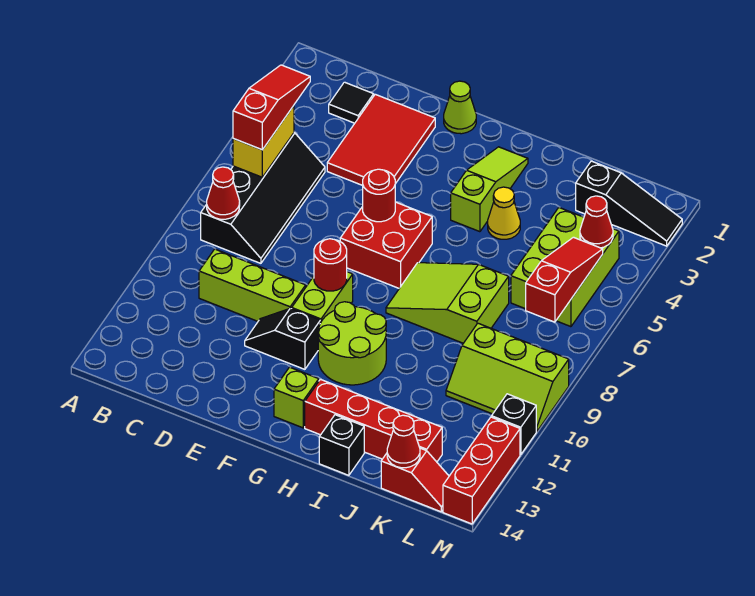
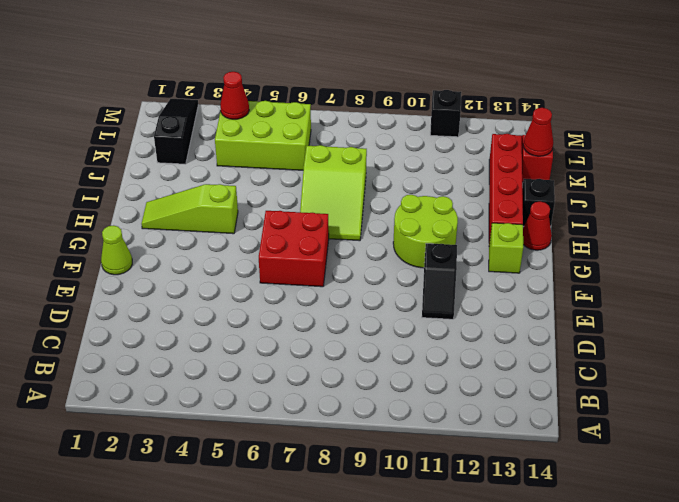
red 1x1 cone [523,202,552,250] -> red 1x1 cone moved to [207,167,240,219]
none -> black 2x4 slope [201,133,325,263]
none -> black 1x1 tile [329,82,374,123]
none -> lime 1x3 brick [199,249,306,321]

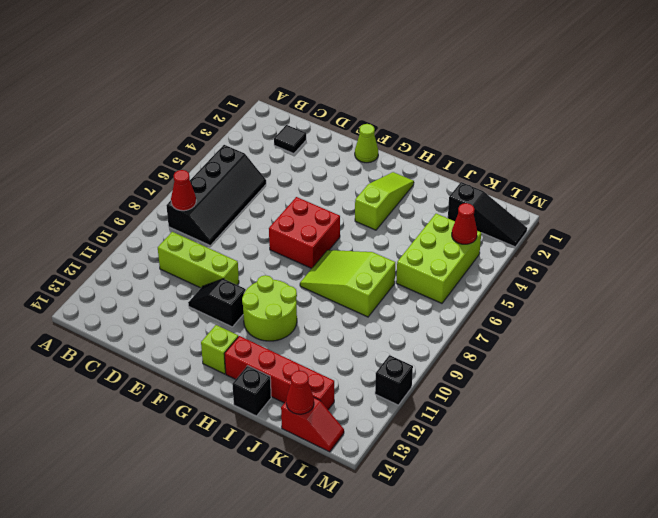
none -> red 2x3 tile [327,94,435,185]
none -> lime 1x2 brick [292,272,353,323]
none -> yellow 1x1 cone [488,187,520,239]

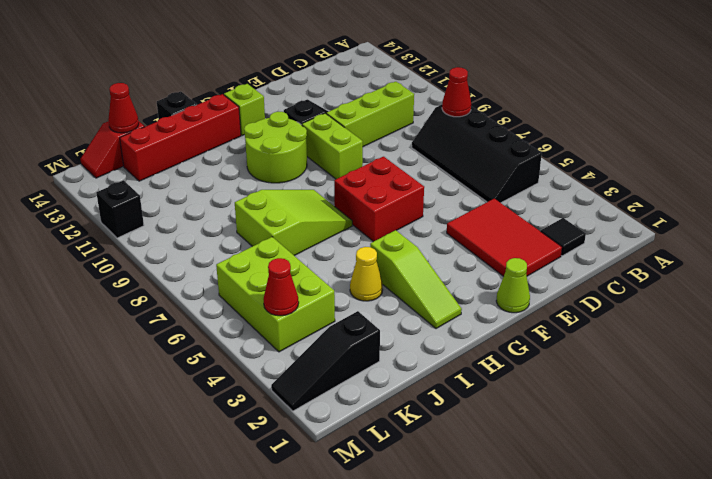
none -> lime 2x3 slope [446,323,569,431]
none -> red 1x3 brick [443,417,520,524]
none -> yellow 1x2 brick [233,106,294,177]

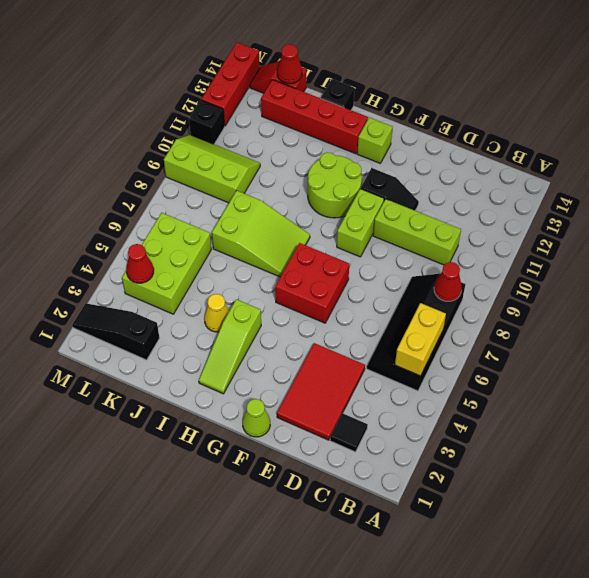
none -> red 1x1 round brick [363,169,395,222]
none -> red 1x1 round brick [314,239,347,291]
none -> red 1x3 slope [526,237,603,322]

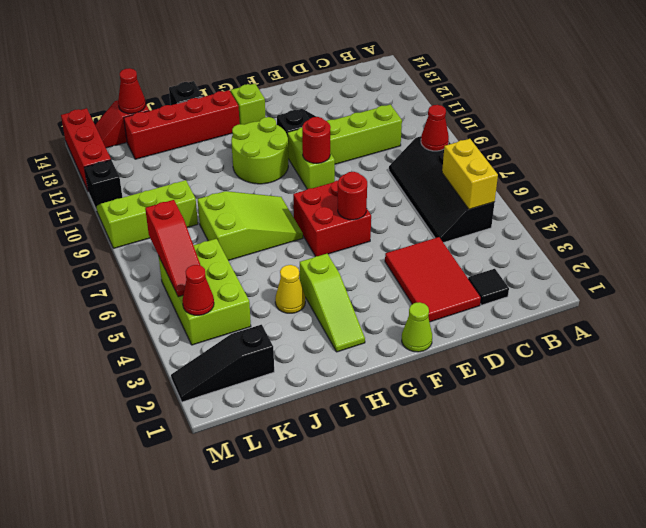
none -> red 1x3 slope [233,65,310,150]

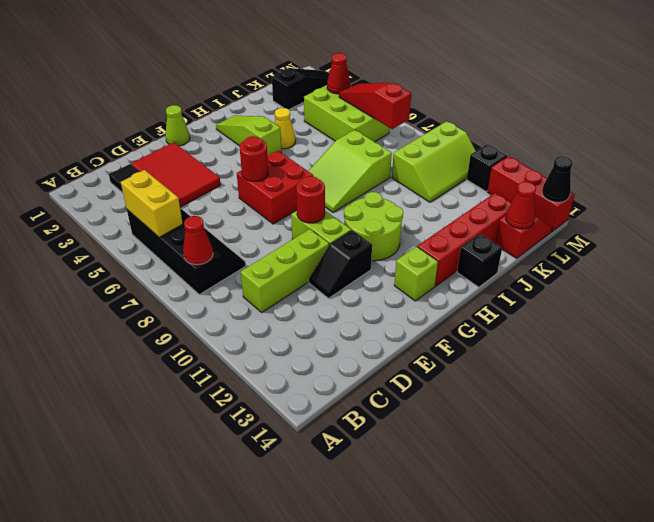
black 1x1 cone [542,156,573,202] -> none
none -> red 1x3 slope [233,65,310,150]

